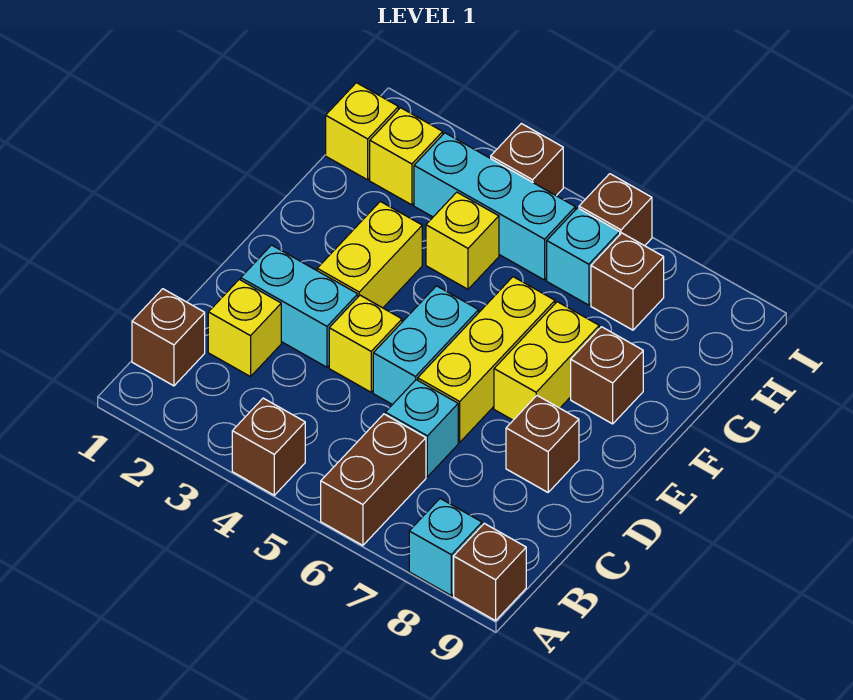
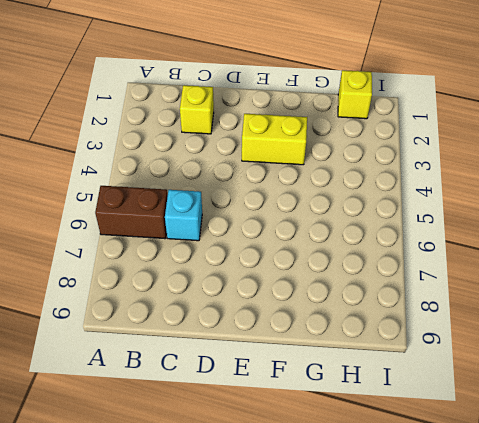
none -> brown 1x1 brick [232,398,305,495]
none -> cyan 1x1 brick [409,499,482,595]
none -> brown 1x1 brick [454,523,526,621]

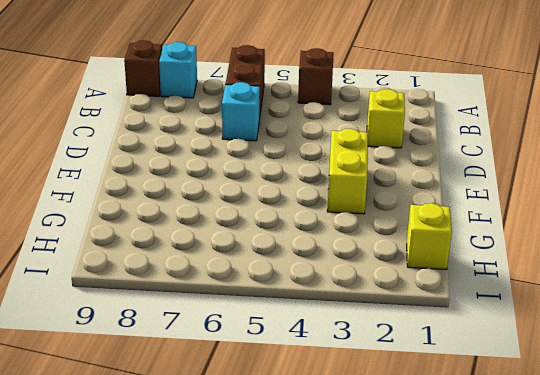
none -> brown 1x1 brick [132,289,205,386]
none -> cyan 1x2 brick [241,245,358,367]
none -> yellow 1x1 brick [329,295,402,392]

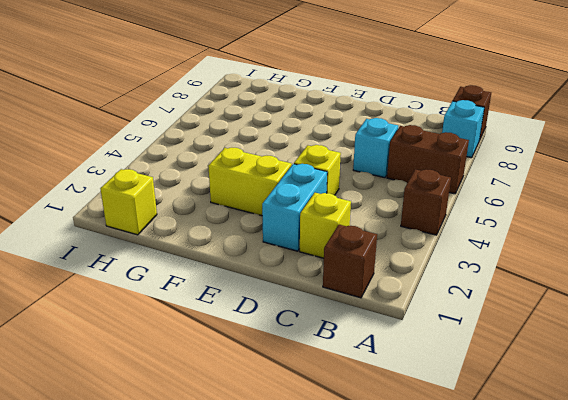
none -> cyan 1x2 brick [373,286,479,405]
none -> yellow 1x3 brick [418,277,555,442]
none -> brown 1x1 brick [506,396,579,492]

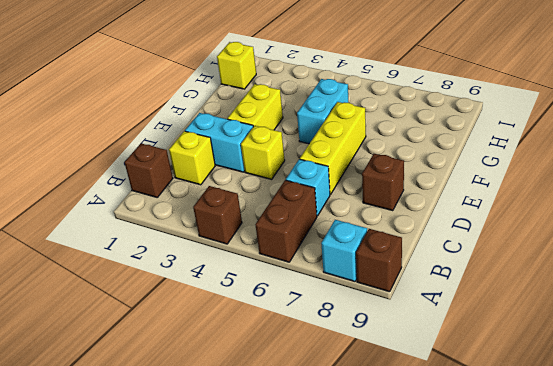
cyan 1x2 brick [297,79,349,144] -> cyan 1x2 brick moved to [373,286,479,405]
none -> yellow 1x2 brick [494,302,599,420]
none -> brown 1x1 brick [571,327,643,424]
none -> yellow 1x1 brick [426,192,499,289]

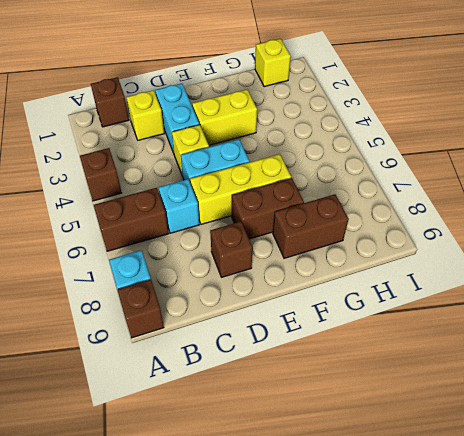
brown 1x2 brick [232,178,304,239] -> yellow 1x2 brick [494,302,599,420]
brown 1x2 brick [273,194,349,258] -> brown 1x1 brick [571,327,643,424]
none -> yellow 1x1 brick [426,192,499,289]
none -> yellow 1x1 brick [370,108,443,205]
none -> cyan 1x3 brick [414,133,575,280]

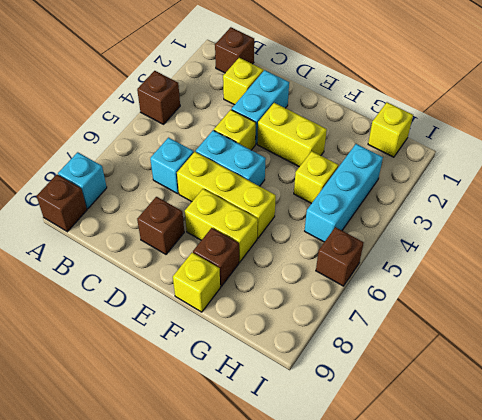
yellow 1x1 brick [173,253,220,312] -> yellow 1x1 brick moved to [370,108,443,205]
none -> brown 1x2 brick [321,414,426,545]
none -> cyan 1x1 brick [547,208,620,305]
none -> brown 1x1 brick [591,233,664,330]

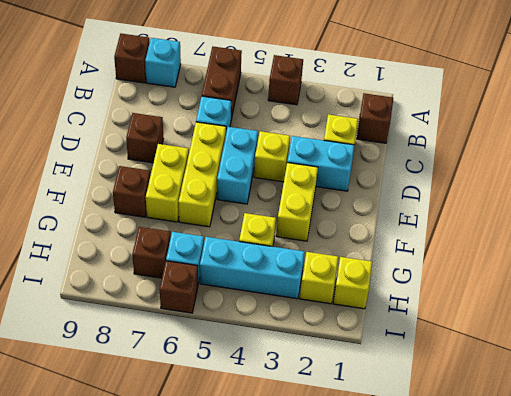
none -> brown 1x1 brick [491,123,563,196]

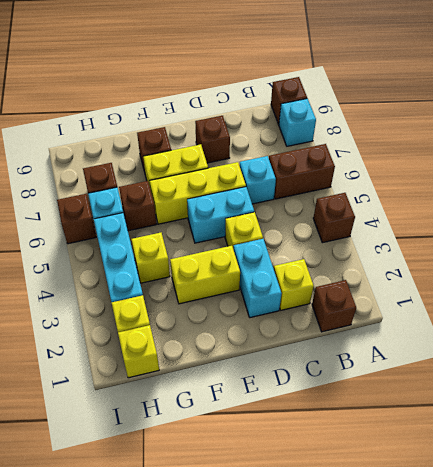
brown 1x1 brick [119,181,156,231] -> brown 1x1 brick moved to [491,123,563,196]

